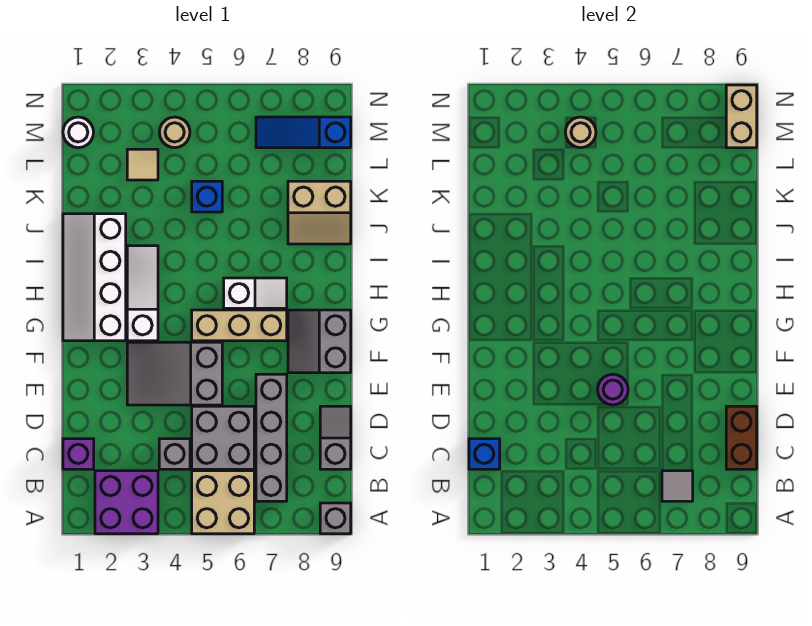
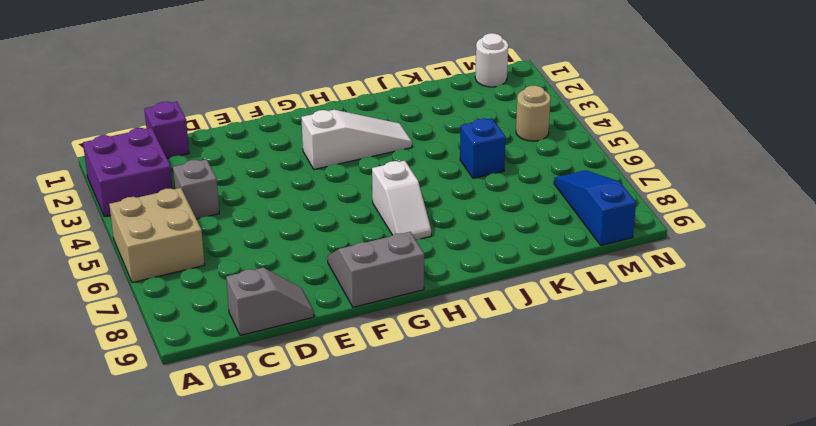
none -> grey 1x1 brick [320,503,351,534]
none -> grey 1x4 brick [256,374,287,501]
none -> grey 2x2 brick [192,406,254,469]

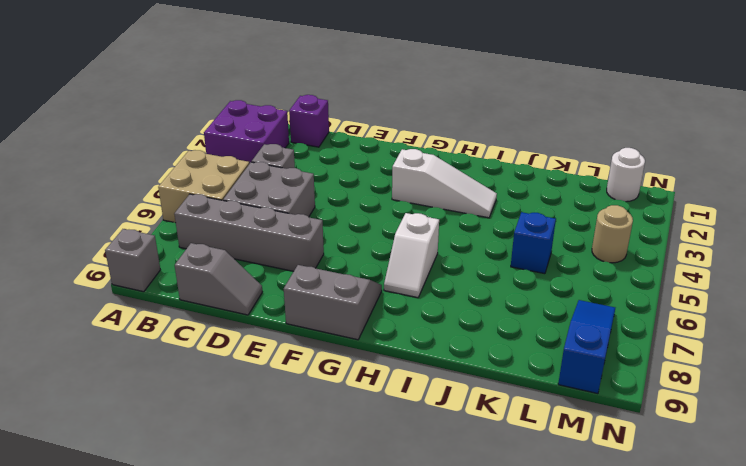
none -> grey 2x3 slope [127,342,222,405]
none -> white 2x4 slope [63,214,126,341]
none -> tan 1x3 brick [192,310,287,341]

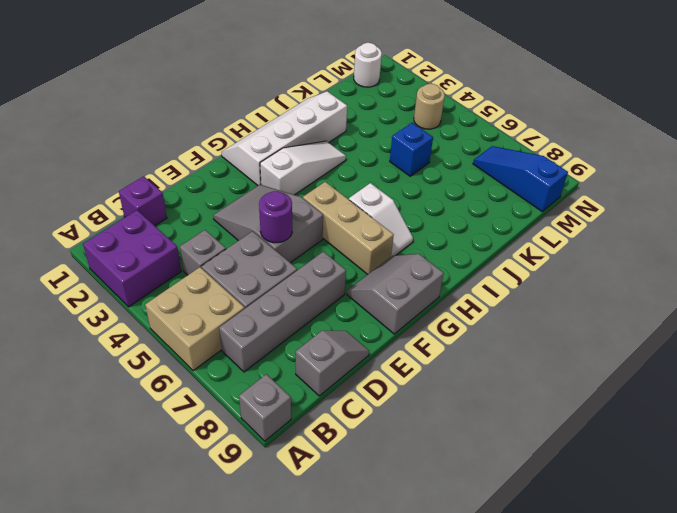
none -> tan 2x2 slope [288,181,351,244]
none -> tan 1x1 tile [127,149,158,180]
none -> grey 1x1 tile [662,471,693,501]

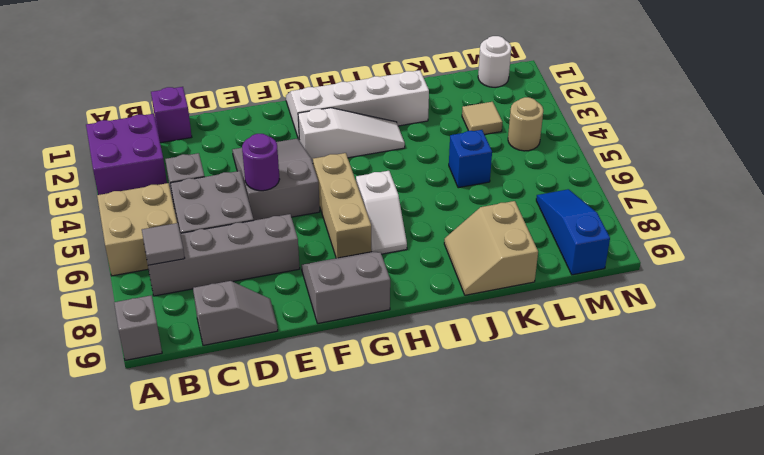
none -> blue 1x1 brick [469,439,500,469]
none -> brown 1x2 brick [726,406,757,469]
none -> tan 1x1 round brick [565,117,596,148]

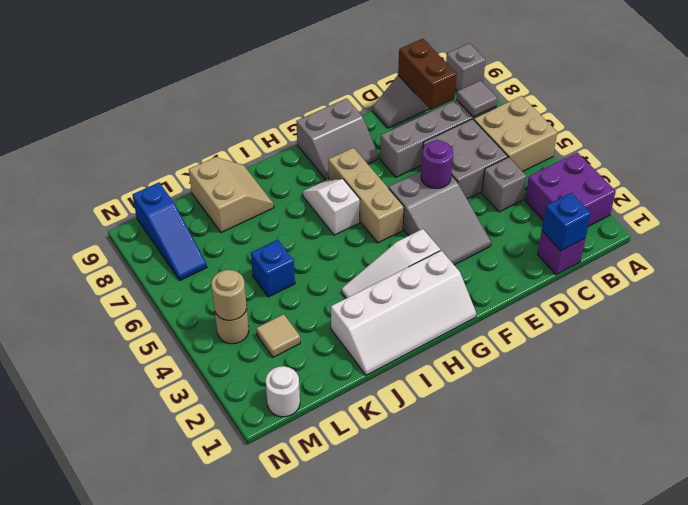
brown 1x2 brick [398,39,457,110] -> brown 1x2 brick turned to [726,406,757,469]
none -> tan 1x2 brick [726,85,757,148]

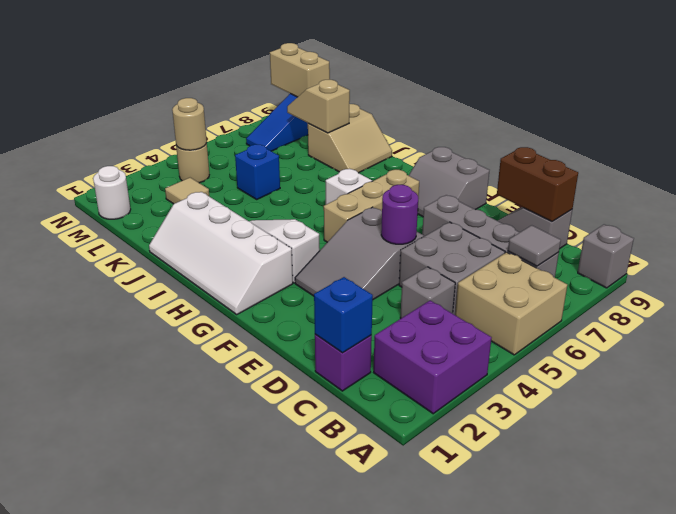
tan 1x2 slope [287,80,350,133] -> none

